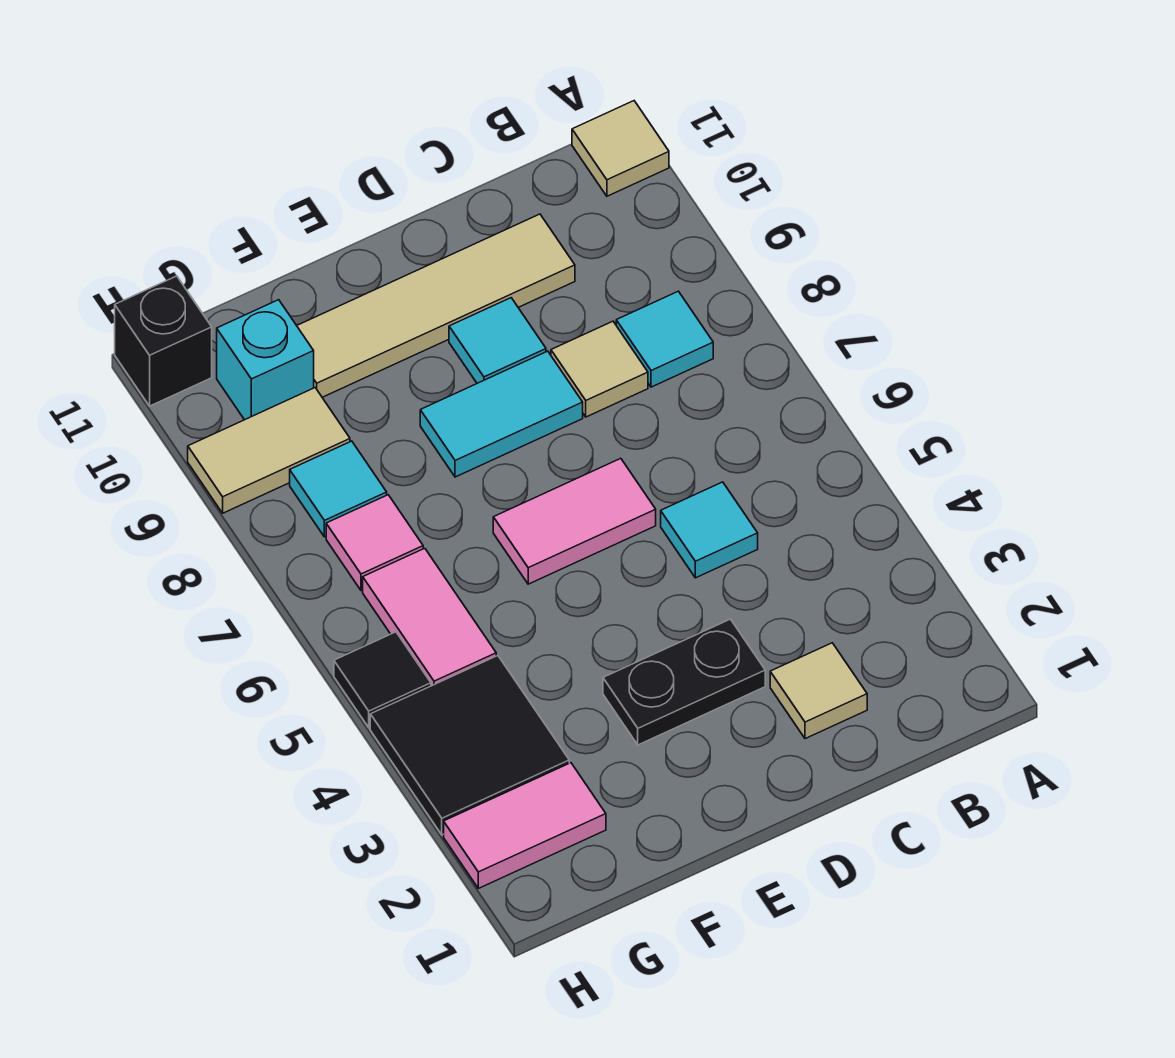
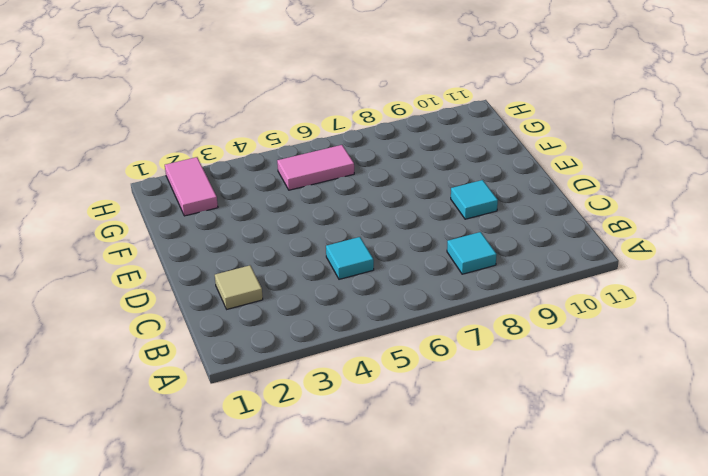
none -> tan 1x1 tile [572,101,669,196]
none -> tan 1x1 tile [551,321,648,417]
none -> tan 1x4 tile [297,214,575,397]

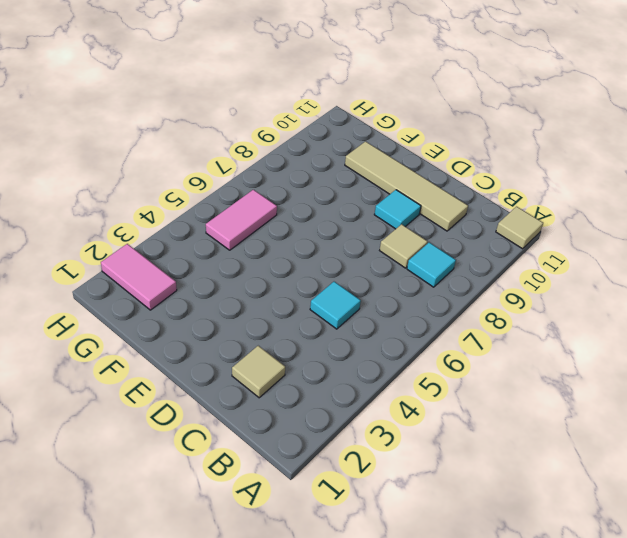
none -> black 1x2 plate [603,619,765,745]
none -> pink 1x2 tile [493,458,656,584]
none -> cyan 1x2 tile [420,351,583,477]

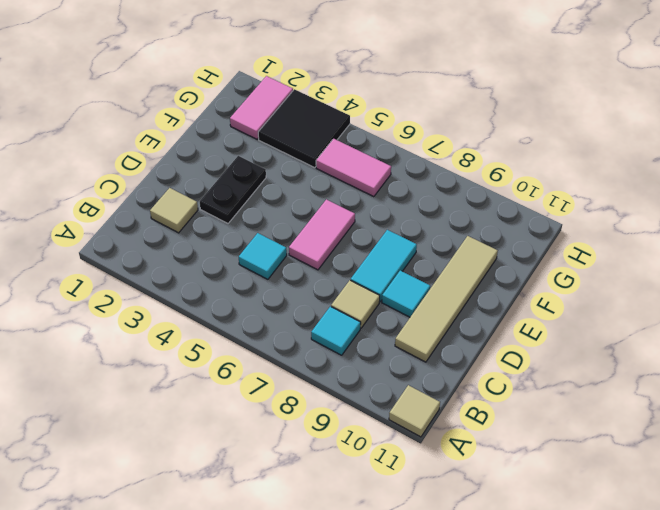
none -> pink 1x1 tile [326,495,423,591]
none -> cyan 1x1 tile [290,441,387,537]
none -> tan 1x2 tile [188,388,350,513]

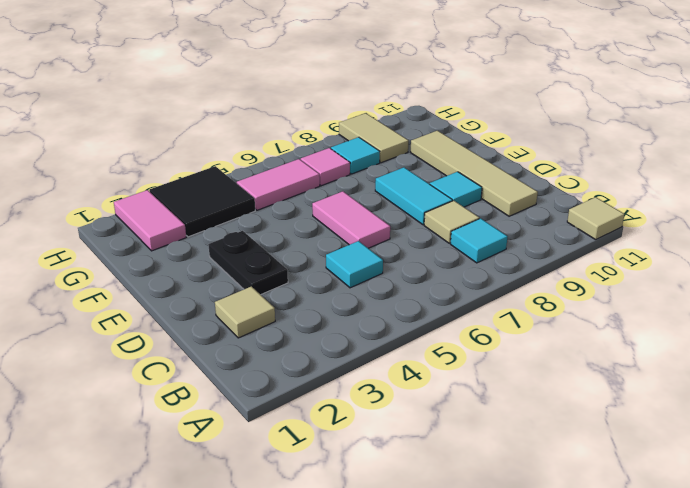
none -> cyan 1x1 brick [217,300,314,420]
none -> black 1x1 tile [334,632,431,728]
none -> black 1x1 brick [115,276,212,406]

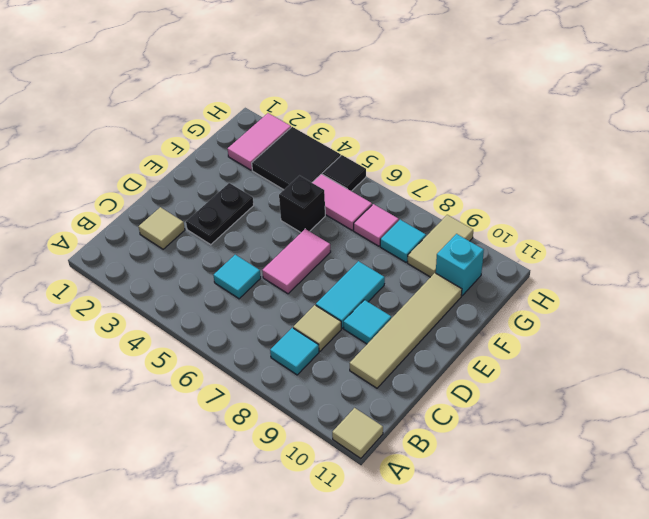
black 1x1 brick [279,176,325,232] -> black 1x1 brick moved to [115,276,212,406]

